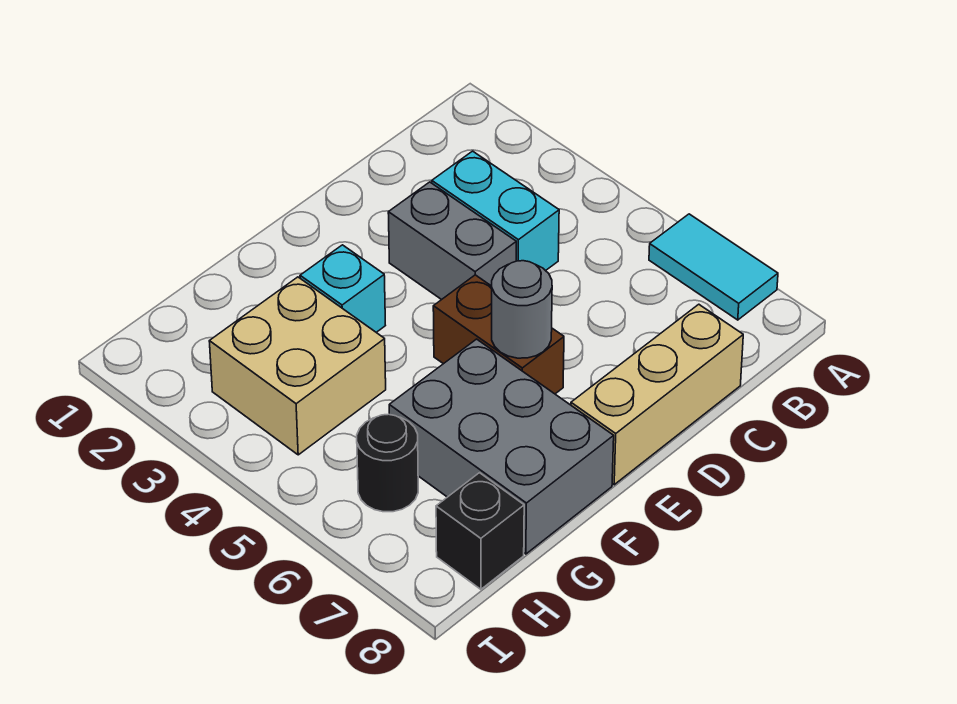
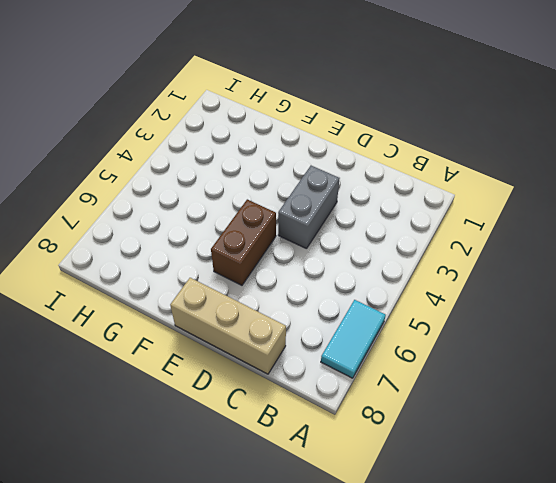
none -> cyan 1x2 brick [432,151,559,271]
none -> cyan 1x1 brick [300,245,385,332]

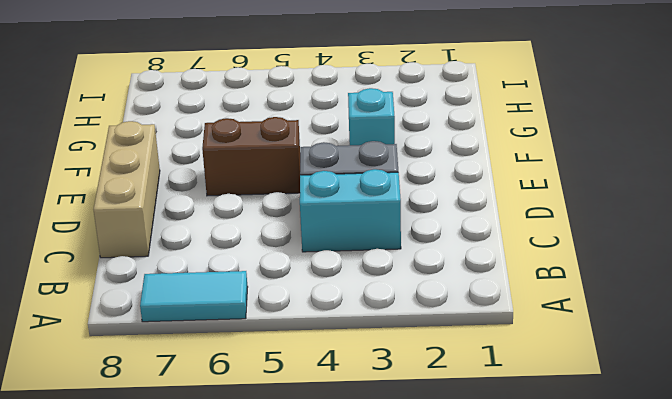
none -> grey 2x3 brick [389,339,614,554]
none -> tan 2x2 brick [209,277,386,455]

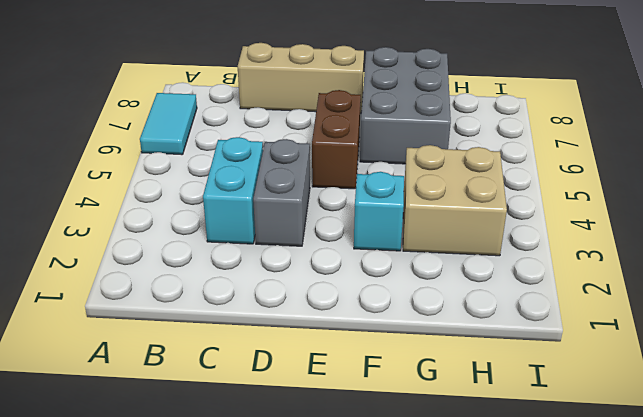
none -> black 1x1 round brick [357,414,418,512]
none -> black 1x1 brick [436,473,524,589]

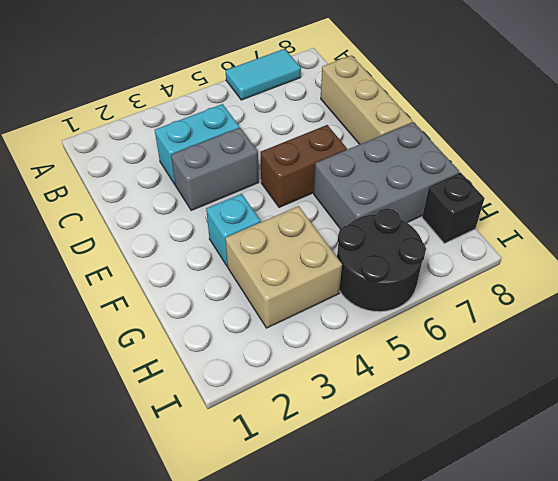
black 2x2 round brick [337,208,426,312] -> black 1x1 round brick [357,414,418,512]
none -> grey 1x1 round brick [492,261,552,358]

